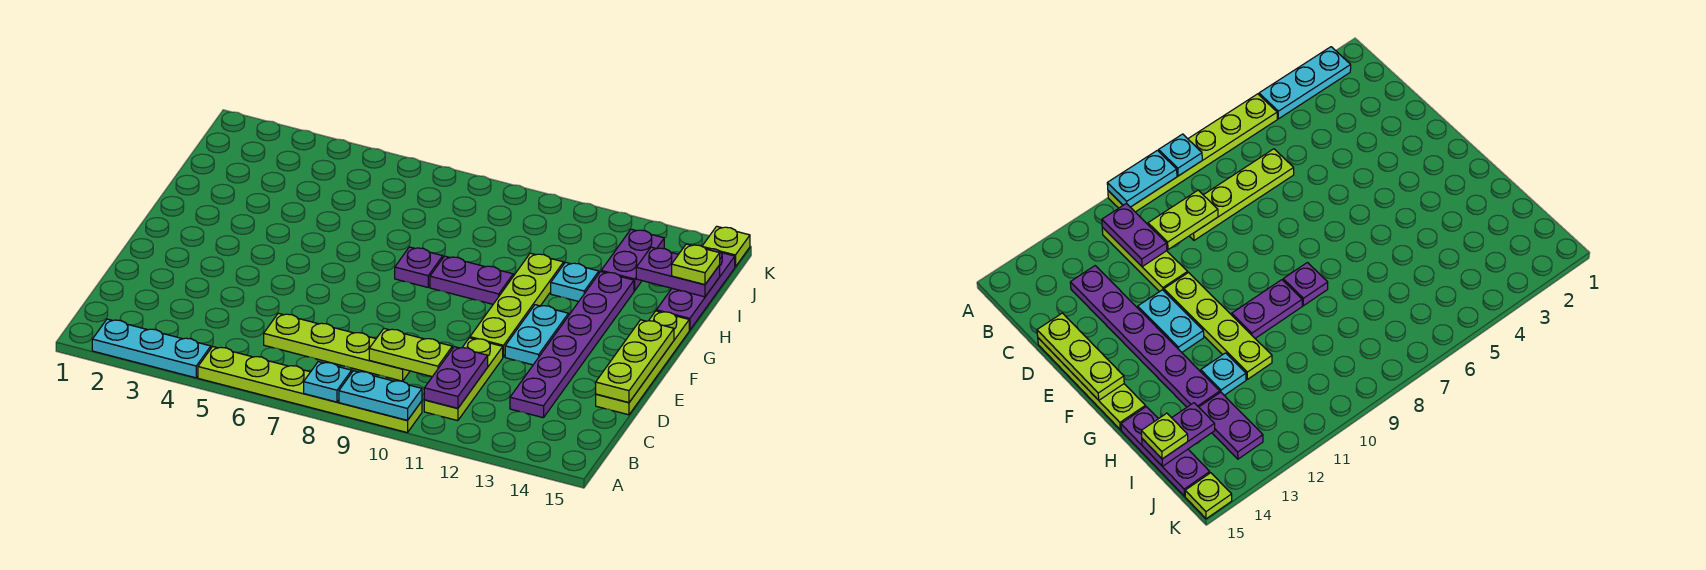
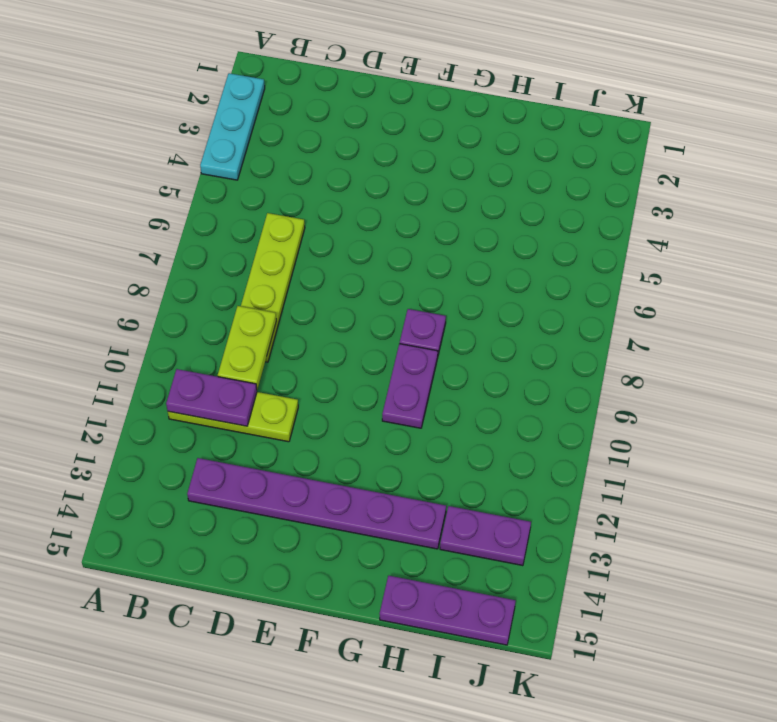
none -> lime 1x6 plate [198,347,422,433]
none -> lime 1x4 plate [596,311,689,415]
none -> lime 1x4 plate [470,253,564,357]

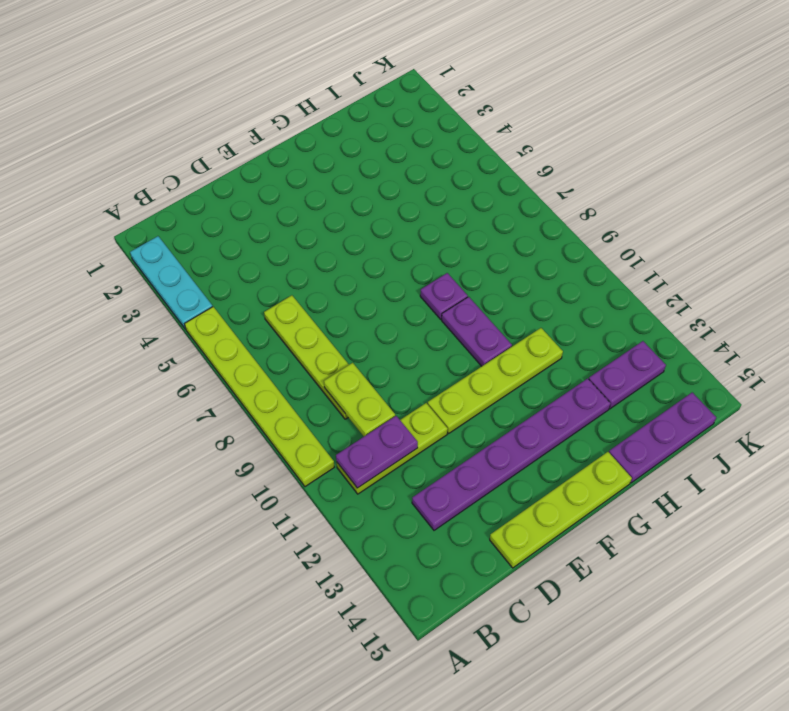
none -> cyan 1x2 plate [505,305,568,365]
none -> cyan 1x1 plate [551,262,599,301]
none -> lime 1x1 plate [702,226,750,267]

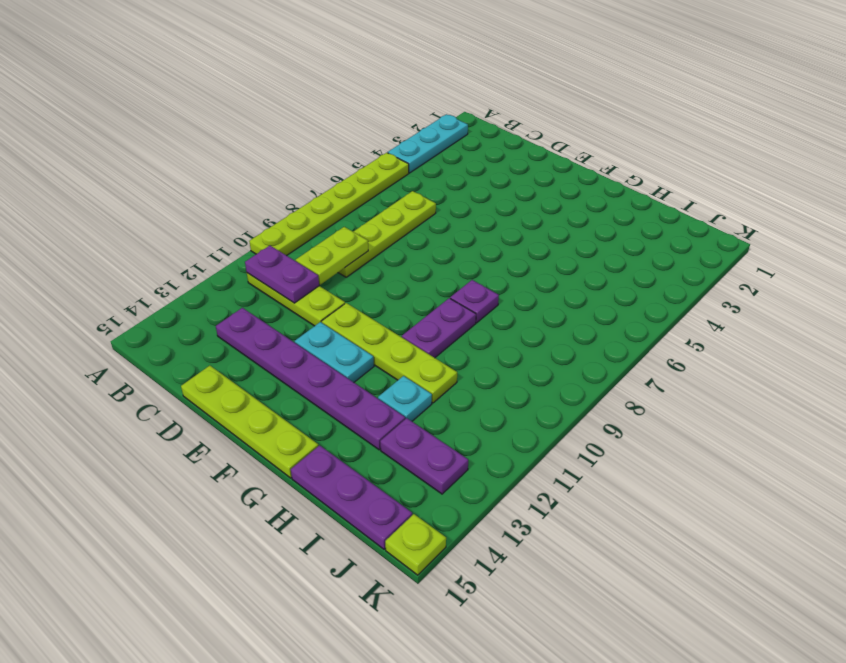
none -> cyan 1x1 plate [304,362,352,402]
none -> cyan 1x2 plate [339,371,422,420]
none -> lime 1x3 plate [596,320,674,402]

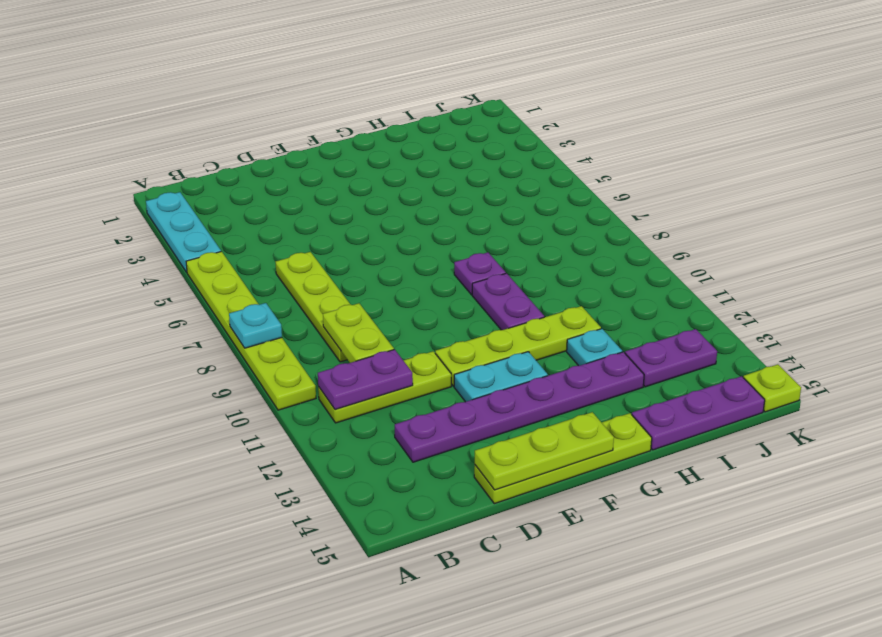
none -> cyan 1x2 plate [339,371,422,420]
none -> purple 1x2 plate [636,247,720,297]
none -> lime 1x1 plate [672,244,720,285]

